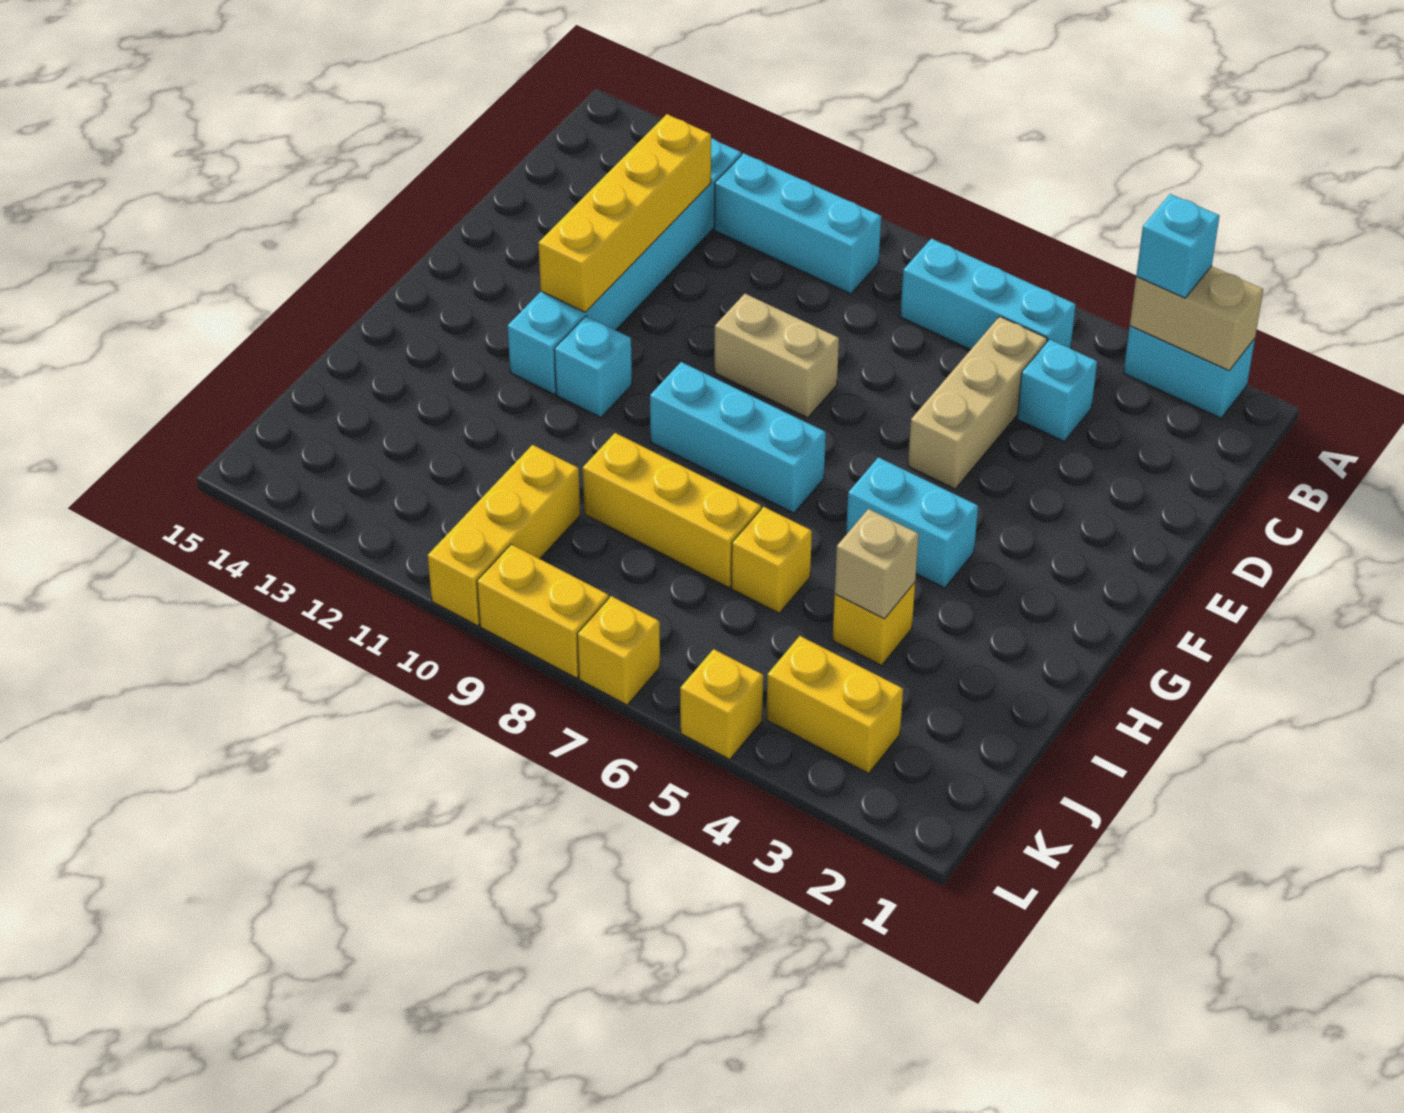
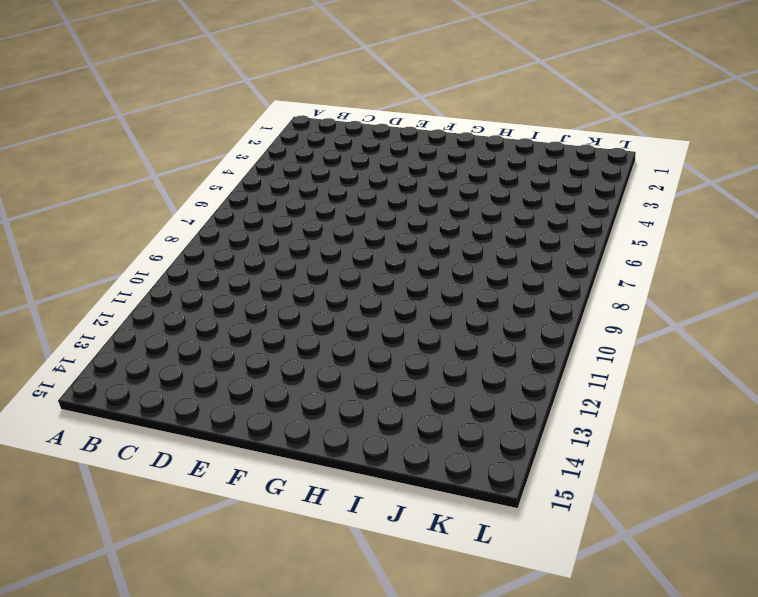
none -> cyan 1x2 brick [1123,326,1255,418]
none -> cyan 1x3 brick [900,239,1076,350]
none -> cyan 1x3 brick [714,153,881,294]

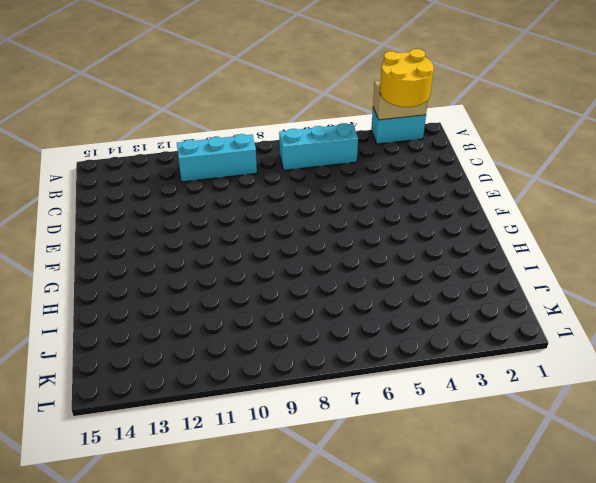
yellow 2x2 round brick [380,49,434,107] -> cyan 1x1 brick [1136,194,1220,298]
none -> cyan 1x6 brick [507,138,741,394]
none -> cyan 1x1 brick [1017,339,1097,441]
none -> tan 1x3 brick [908,317,1047,489]

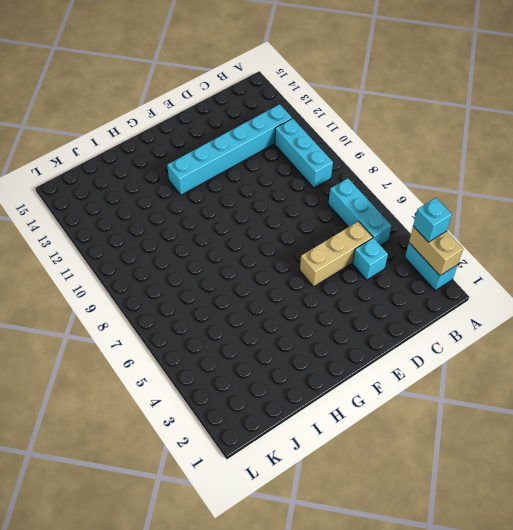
none -> tan 1x2 brick [715,294,839,418]
none -> cyan 1x2 brick [846,458,978,588]
none -> cyan 1x3 brick [650,362,826,513]

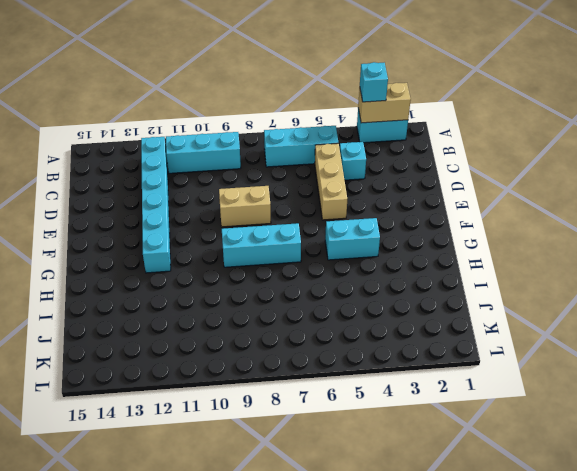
none -> cyan 1x1 brick [554,316,632,417]
none -> yellow 1x1 brick [833,583,915,665]
none -> yellow 1x1 brick [731,507,812,613]

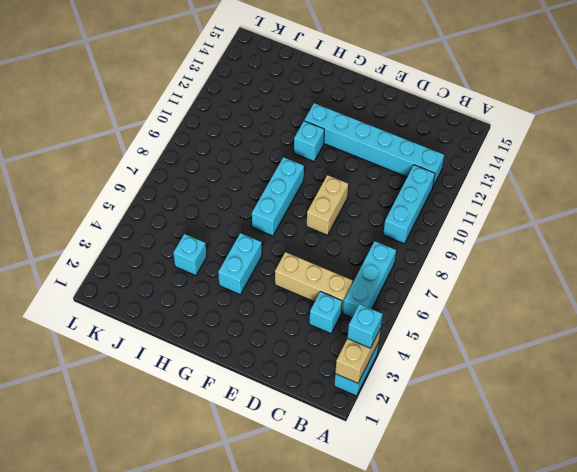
cyan 1x1 brick [173,234,207,275] -> yellow 1x1 brick [833,583,915,665]
none -> yellow 1x1 brick [731,507,812,613]
none -> yellow 1x3 brick [583,433,761,588]
none -> yellow 1x3 brick [428,445,580,626]

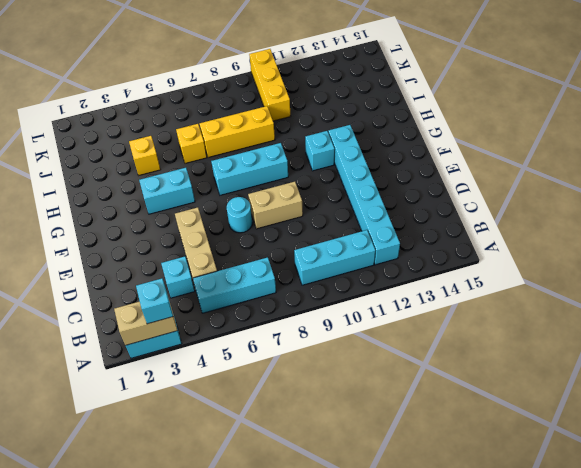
cyan 1x1 round brick [227,197,252,233] -> none
none -> yellow 1x2 brick [766,636,903,773]
none -> yellow 1x1 brick [680,649,763,759]
none -> yellow 1x1 brick [577,596,660,705]

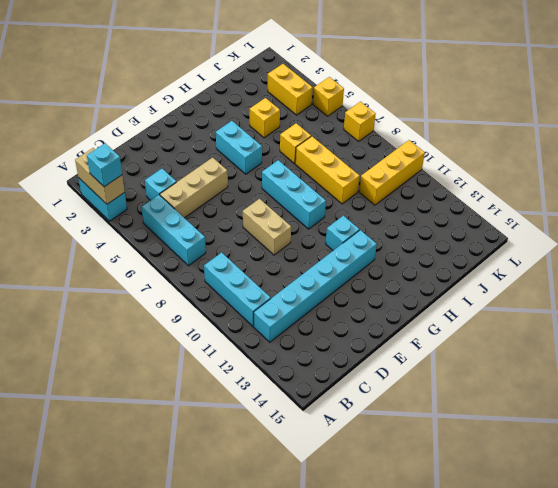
none -> yellow 1x2 brick [477,544,609,678]
none -> yellow 1x4 brick [538,114,711,312]
none -> tan 1x1 brick [835,509,919,619]

